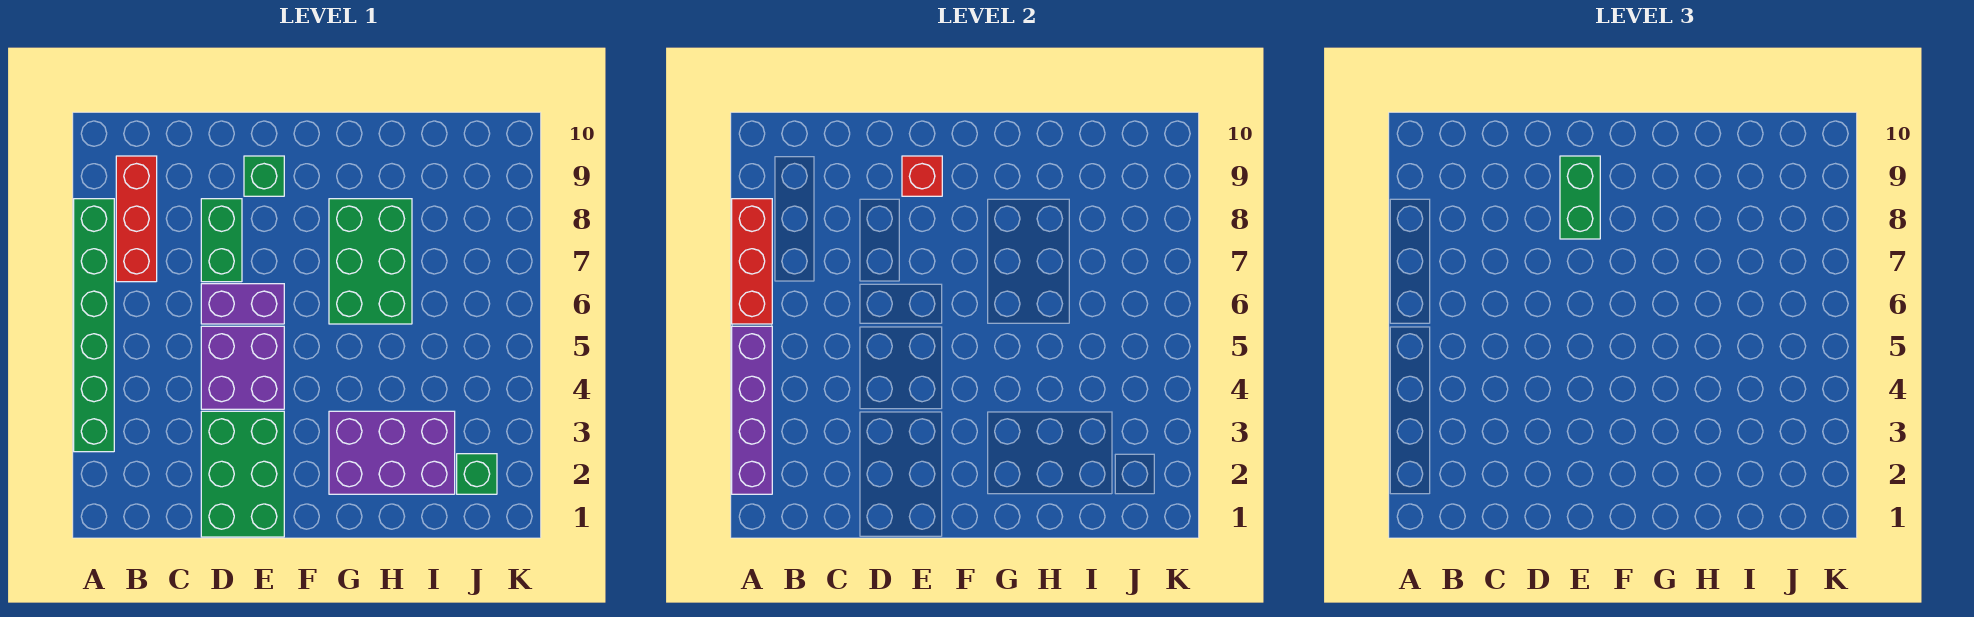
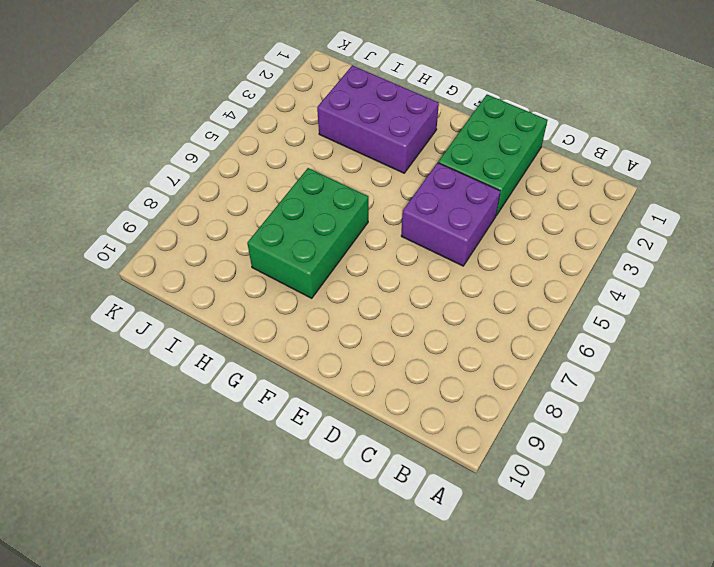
none -> green 1x6 brick [74,199,114,452]
none -> red 1x3 brick [116,156,157,282]
none -> purple 1x2 brick [201,284,284,324]

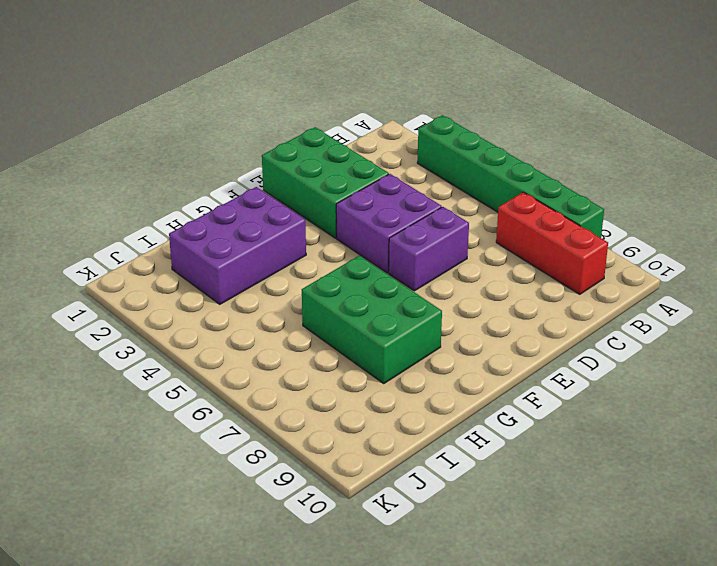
none -> green 1x2 brick [201,199,242,282]
none -> green 1x1 brick [244,156,284,196]
none -> green 1x1 brick [457,454,497,494]

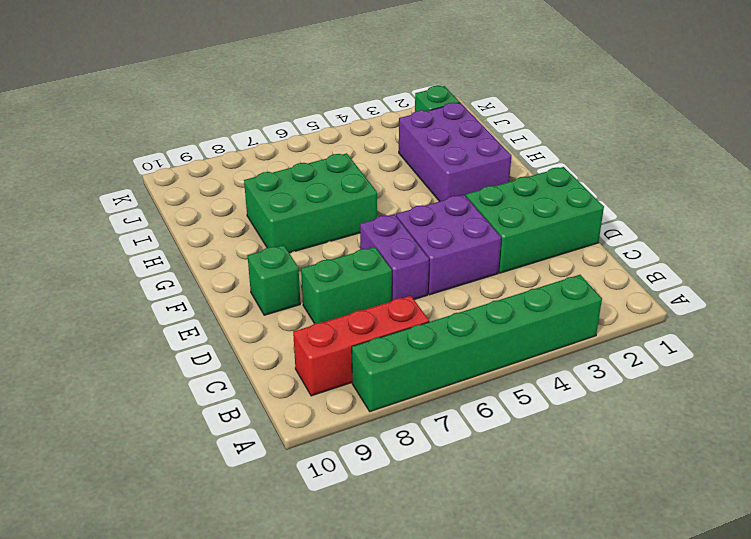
none -> purple 1x4 brick [732,326,772,494]
none -> red 1x3 brick [732,199,772,324]
none -> red 1x1 brick [902,156,942,196]

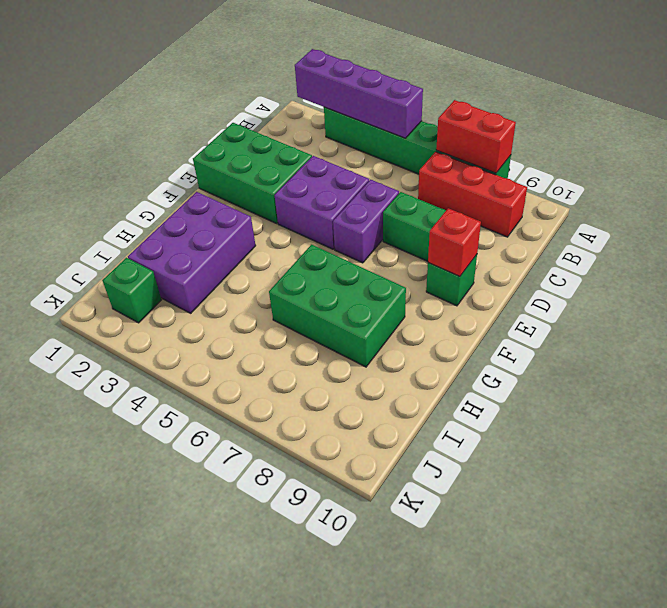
red 1x2 brick [436,100,516,173] -> red 1x3 brick [732,199,772,324]
none -> green 1x2 brick [1560,156,1600,239]

